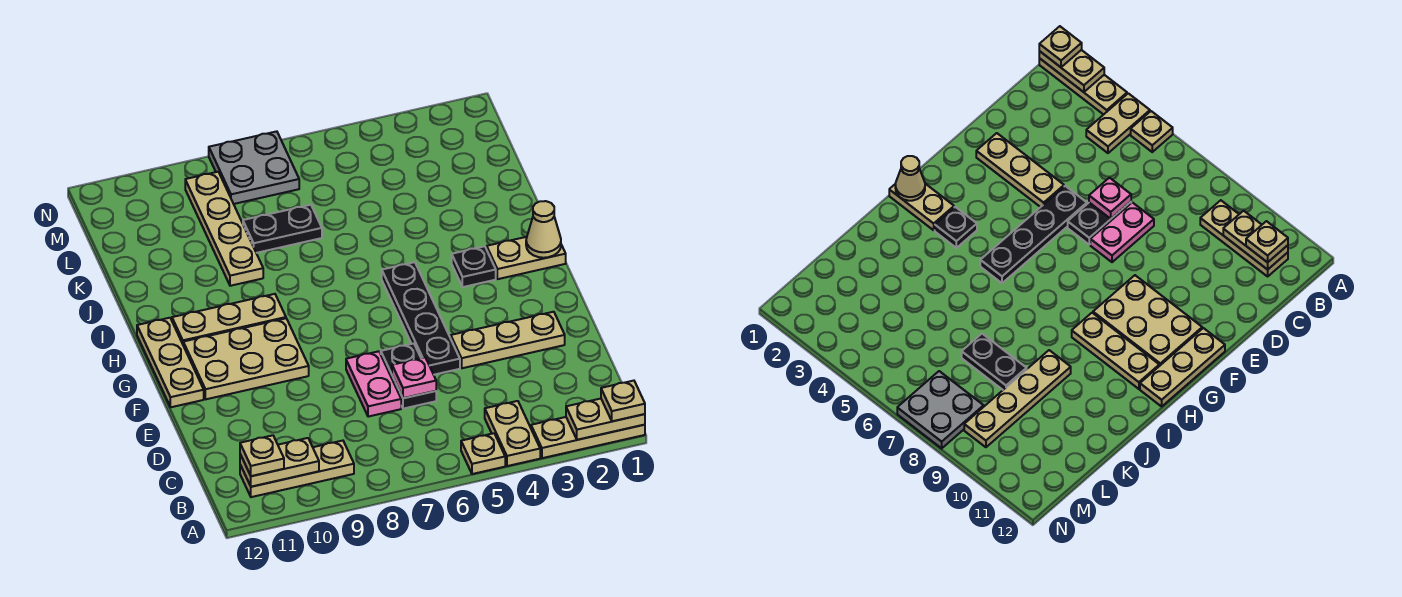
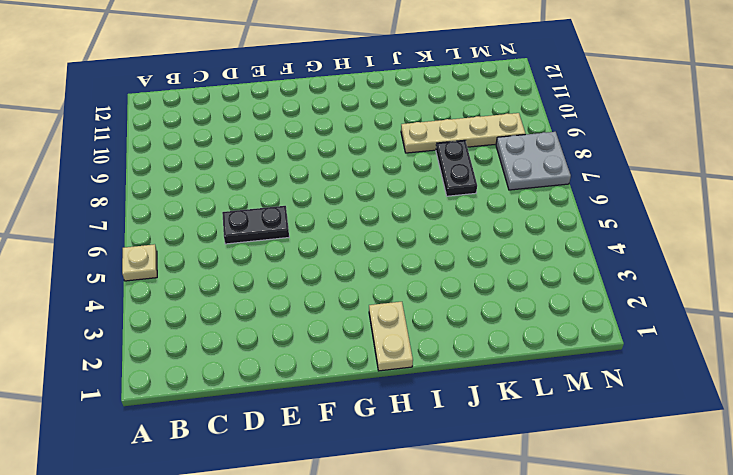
none -> tan 1x3 plate [531,417,645,458]
none -> tan 1x2 plate [485,401,540,466]
none -> tan 1x3 plate [240,441,354,497]

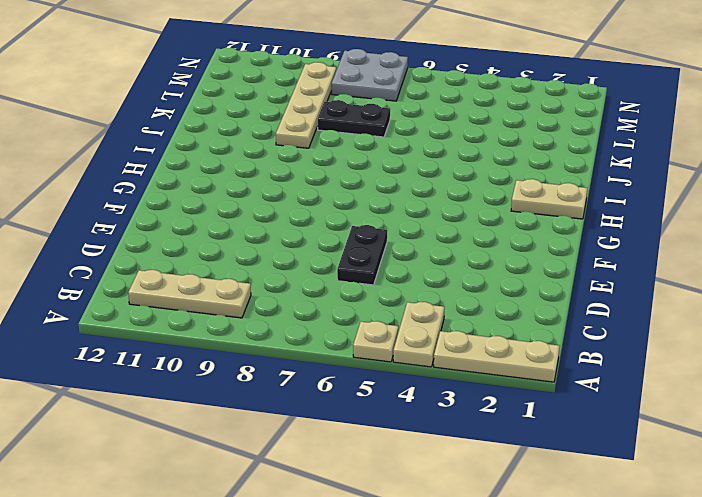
none -> pink 1x2 plate [346,351,401,417]
none -> tan 1x3 plate [451,312,565,368]
none -> black 1x4 plate [382,262,460,375]

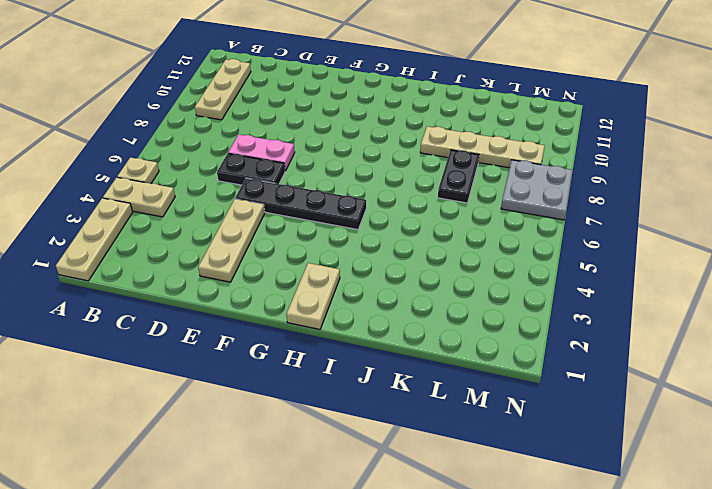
none -> tan 2x3 plate [183,318,309,399]
none -> tan 1x3 plate [137,318,204,407]
none -> black 1x1 plate [452,246,496,287]

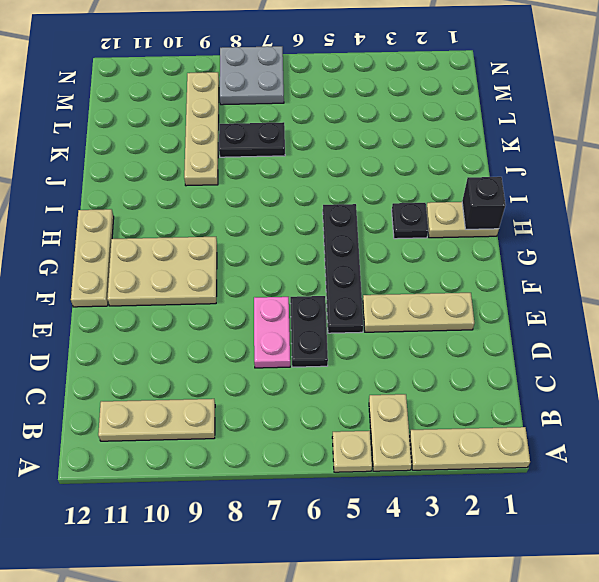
black 1x1 brick [462,177,506,229] -> tan 1x1 cone [526,201,561,258]
none -> tan 1x3 plate [172,294,286,344]
none -> tan 1x2 plate [566,399,645,440]
none -> tan 1x2 plate [240,438,319,487]

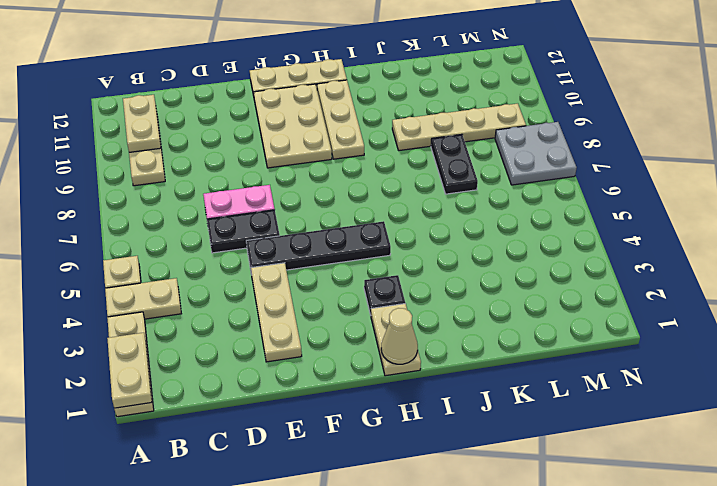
none -> pink 1x1 plate [392,357,436,398]
none -> tan 1x1 plate [601,381,645,421]
none -> tan 1x1 plate [240,435,284,476]

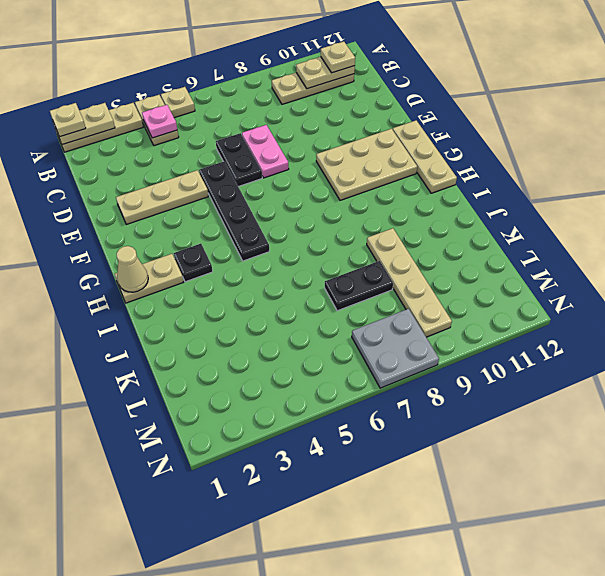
pink 1x1 plate [142,105,177,138] -> pink 1x1 plate moved to [392,357,436,398]
none -> tan 1x3 plate [172,294,286,344]

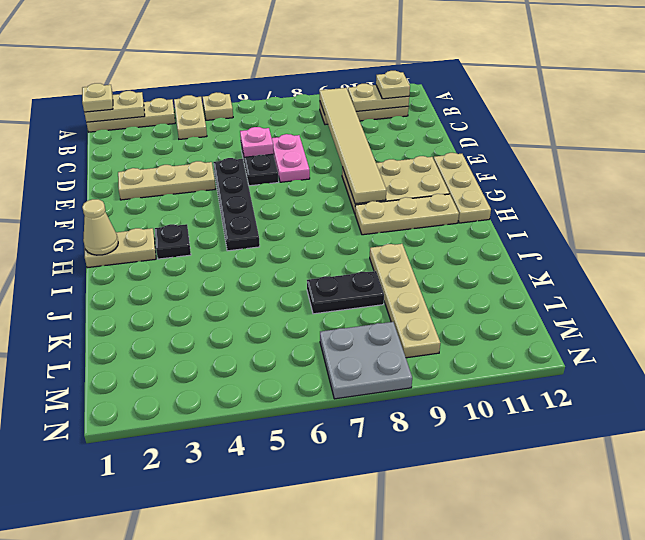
tan 1x6 tile [320,88,386,204] -> none

